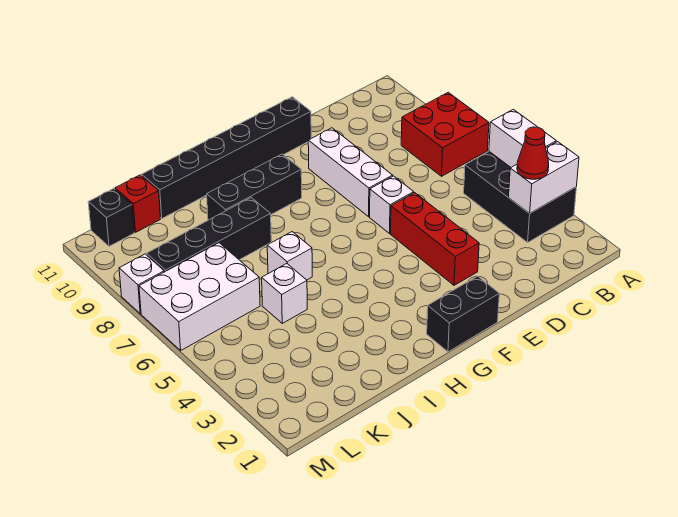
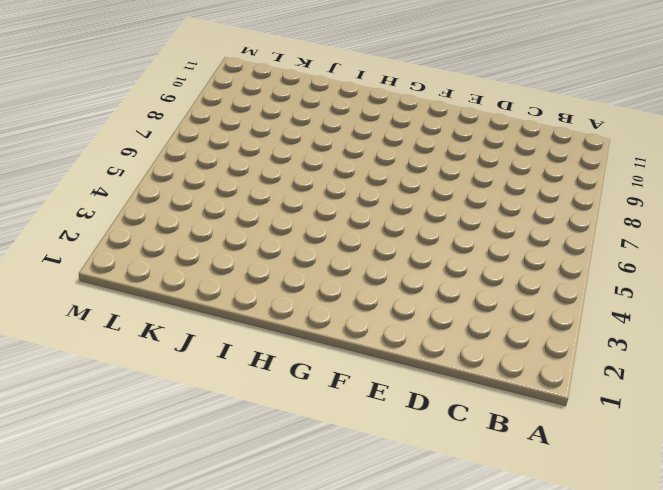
none -> black 2x3 brick [464,152,576,242]
none -> red 2x2 brick [401,92,489,176]
none -> red 1x3 brick [391,193,479,285]

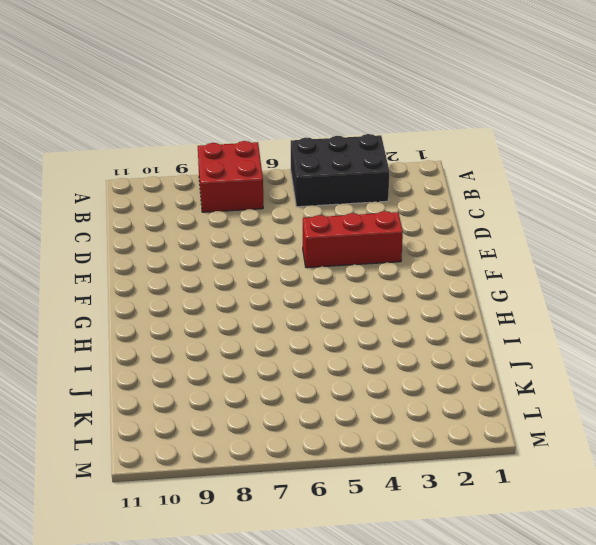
none -> white 1x1 brick [370,176,414,234]
none -> white 1x3 brick [308,128,393,217]
none -> black 1x6 brick [142,97,311,218]

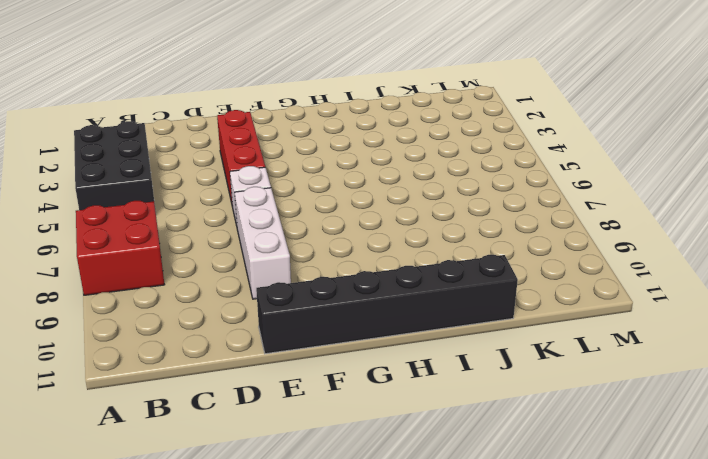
none -> black 1x2 brick [427,276,499,352]
none -> black 1x3 brick [207,154,302,220]
none -> white 1x1 brick [267,232,312,280]

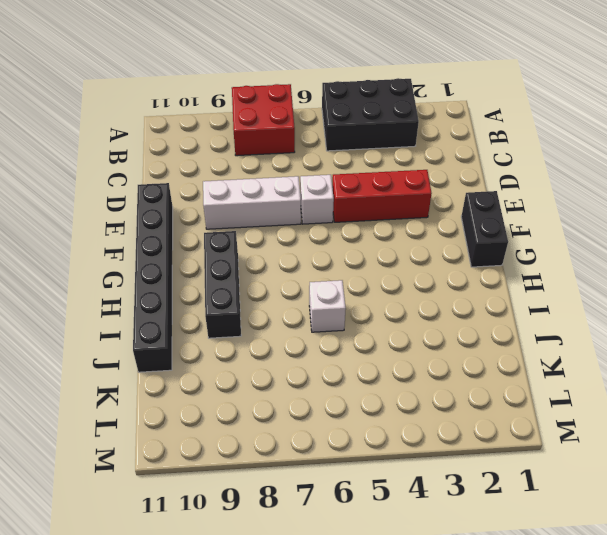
none -> black 1x4 brick [147,198,271,272]
none -> white 1x1 brick [262,264,307,323]
none -> white 2x3 brick [139,243,260,350]

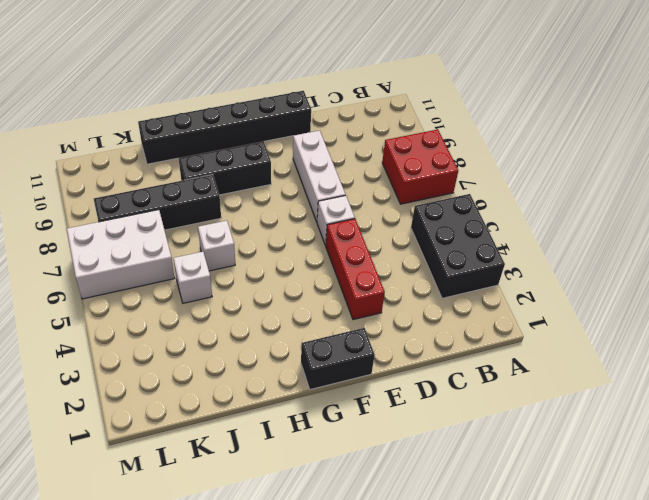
none -> red 1x1 brick [115,175,160,232]
none -> black 1x1 brick [88,189,134,246]
none -> white 1x1 brick [119,254,164,314]

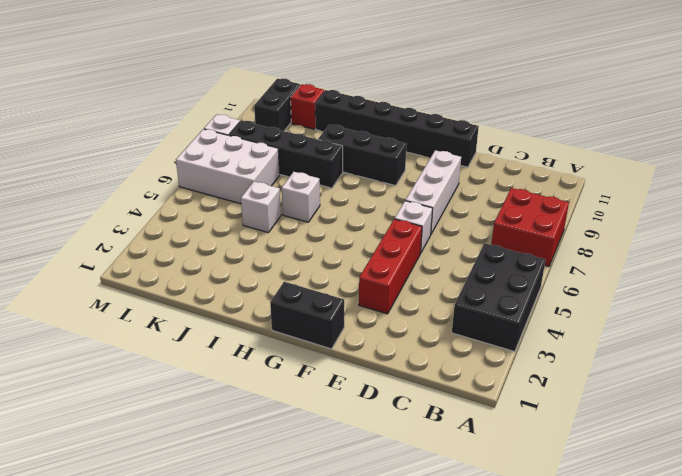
black 1x2 brick [254,78,300,131] -> black 1x1 brick [88,189,134,246]
none -> white 1x2 brick [508,142,579,213]
none -> white 1x2 brick [489,109,556,167]
none -> red 1x1 cone [517,127,549,179]

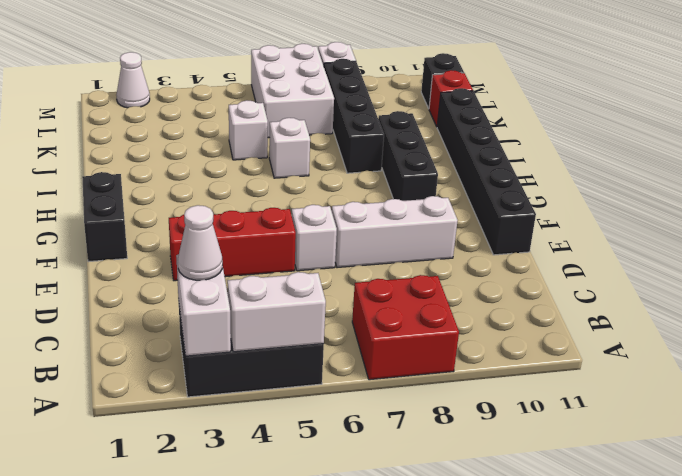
white 1x1 cone [178,205,223,280] -> red 1x1 cone [517,127,549,179]
white 1x1 cone [116,52,150,108] -> none

